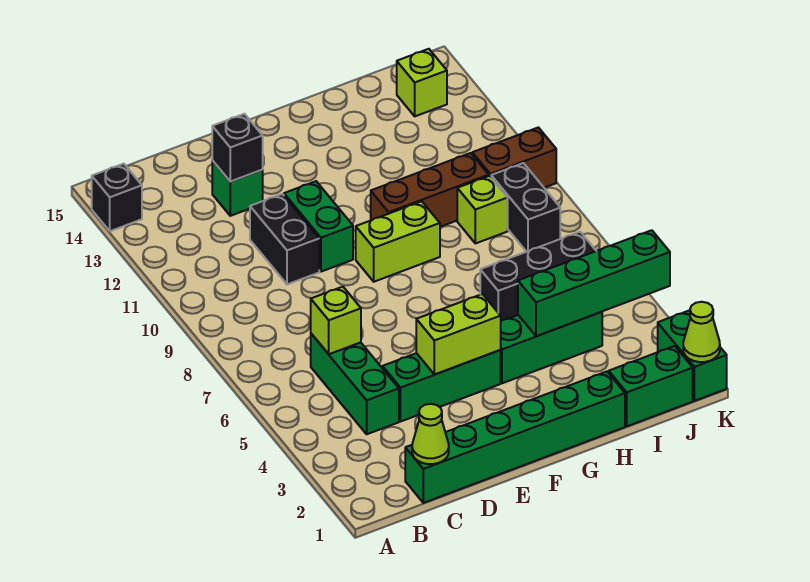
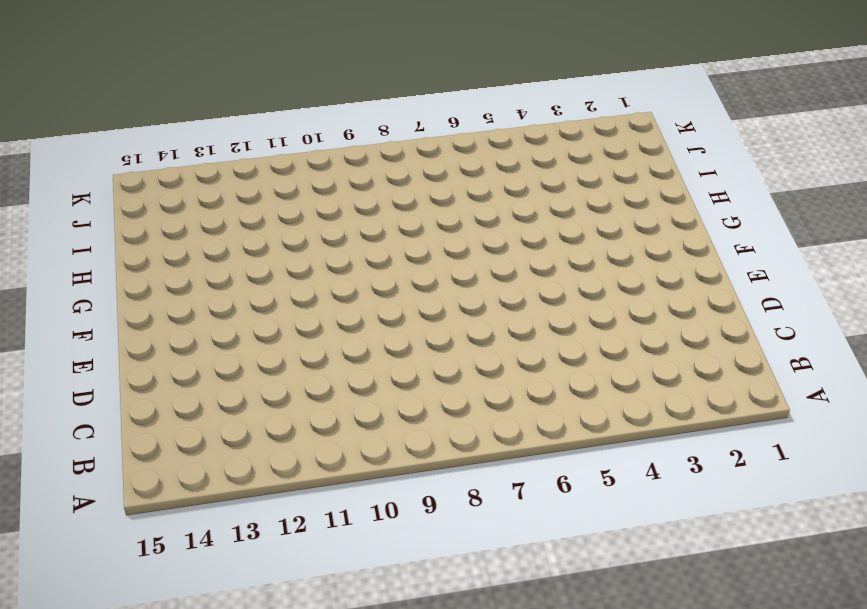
none -> black 1x1 brick [92,164,142,231]
none -> green 1x6 brick [405,372,625,503]
none -> green 1x3 brick [311,334,399,434]

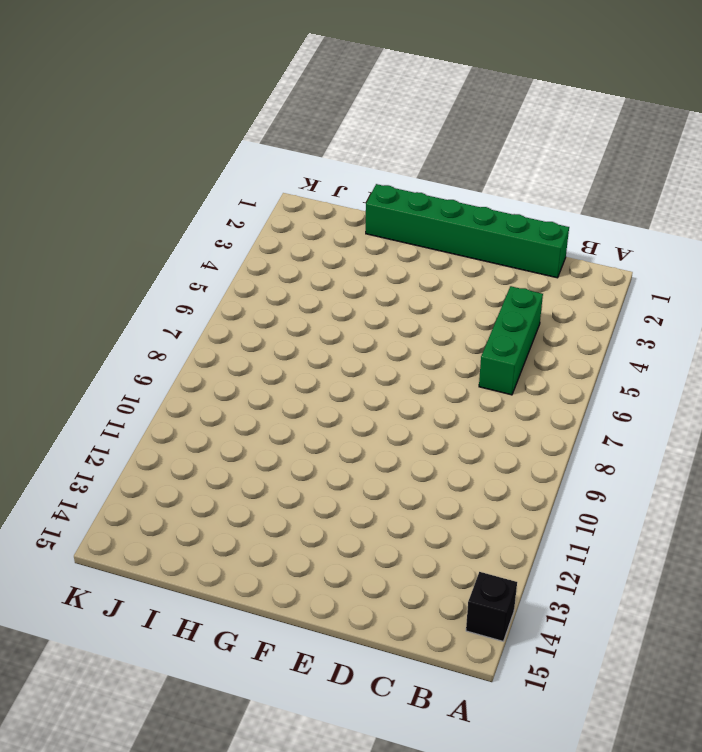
none -> green 1x3 brick [382,350,501,422]
none -> black 1x2 brick [250,194,319,284]
none -> green 1x1 brick [212,160,263,216]

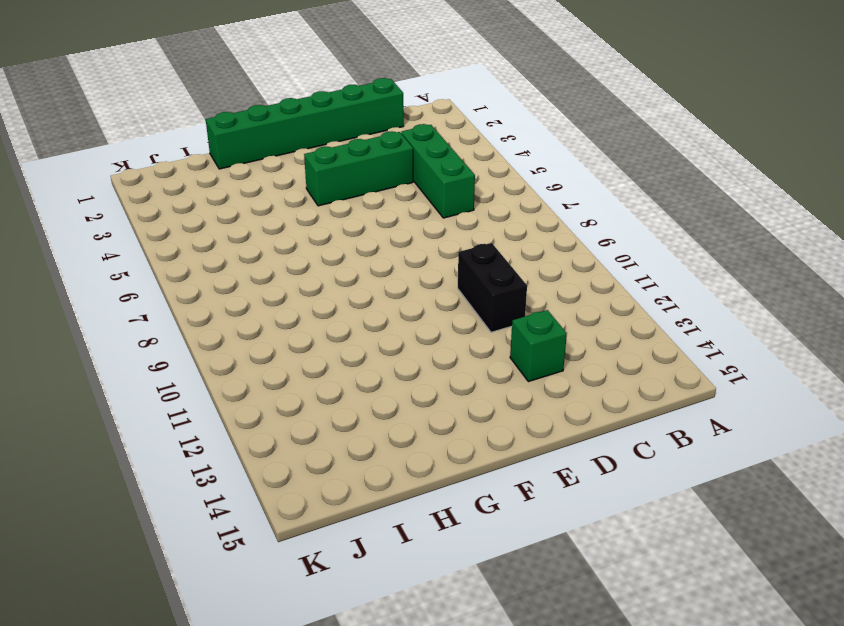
none -> black 1x1 brick [92,164,142,231]
none -> green 1x2 brick [284,181,353,272]
none -> lime 1x2 brick [356,201,440,282]

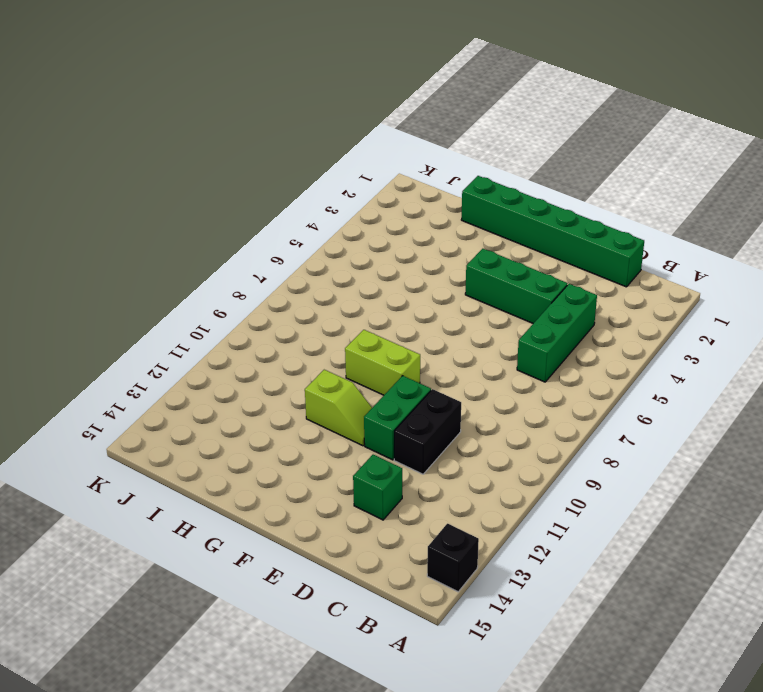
lime 1x2 slope [305,370,372,446] -> none
none -> green 1x3 brick [501,312,602,383]
none -> brown 1x3 brick [371,153,489,227]
none -> black 1x3 brick [480,232,596,321]

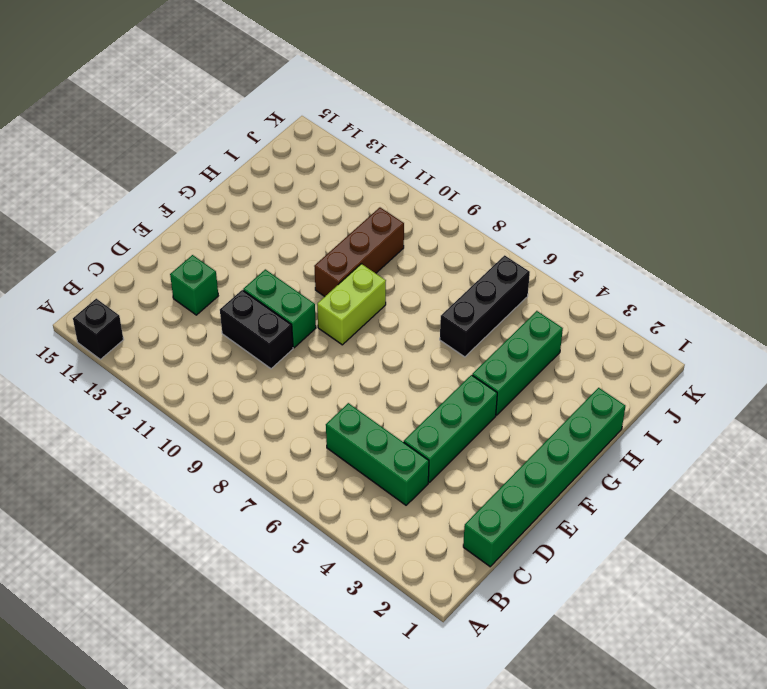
none -> green 1x2 brick [609,346,693,426]
none -> lime 1x1 brick [457,176,508,244]
none -> black 1x2 brick [491,163,560,252]

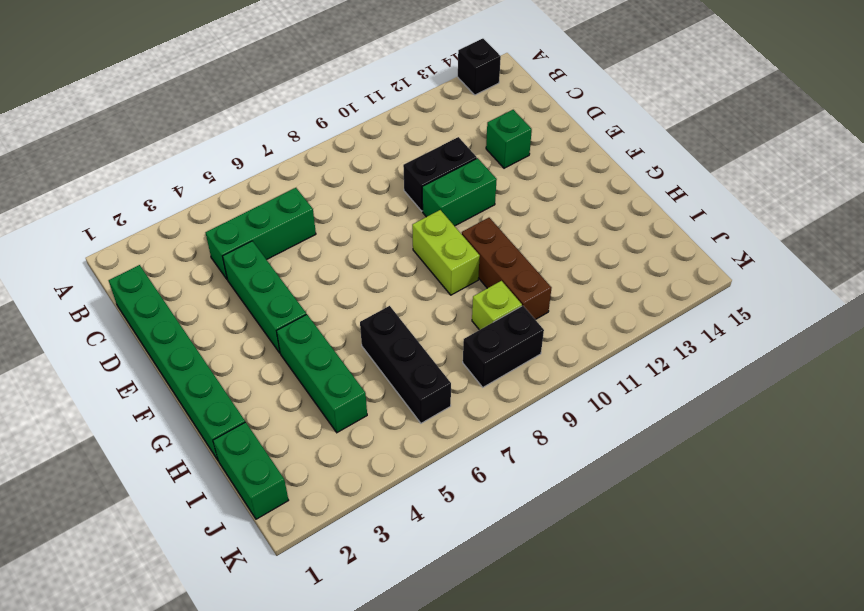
none -> brown 1x2 brick [472,127,556,188]
none -> lime 1x1 brick [397,49,447,116]
none -> green 1x2 brick [658,310,727,401]

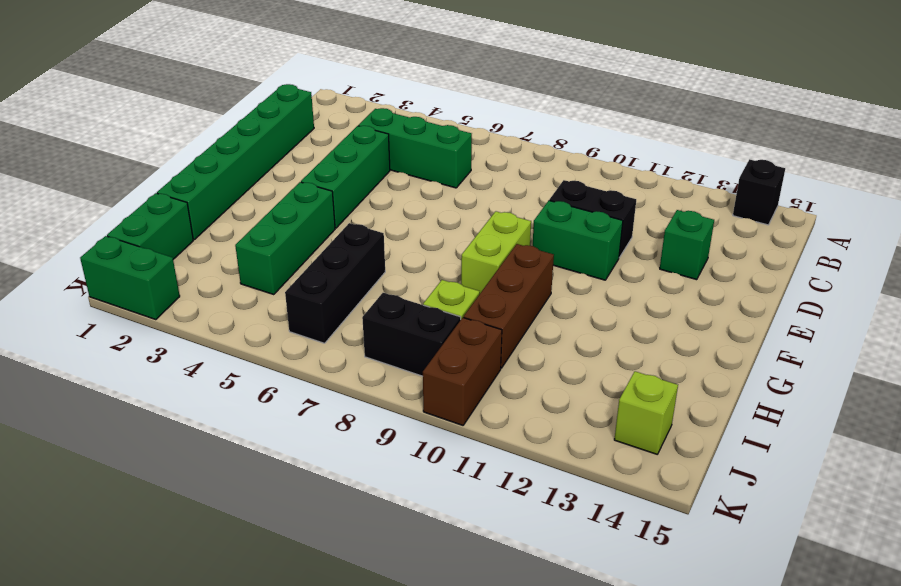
none -> lime 1x1 cone [412,404,449,464]
none -> lime 1x1 brick [311,287,361,354]
none -> black 1x1 brick [212,114,263,182]

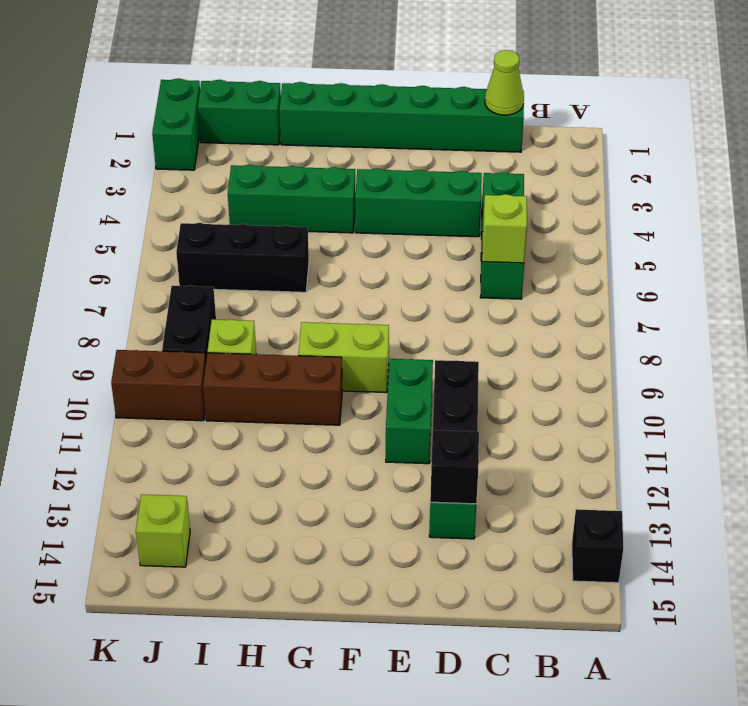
none -> lime 1x2 brick [416,294,501,374]
none -> green 1x4 brick [518,230,670,336]
none -> lime 1x1 cone [683,302,720,362]

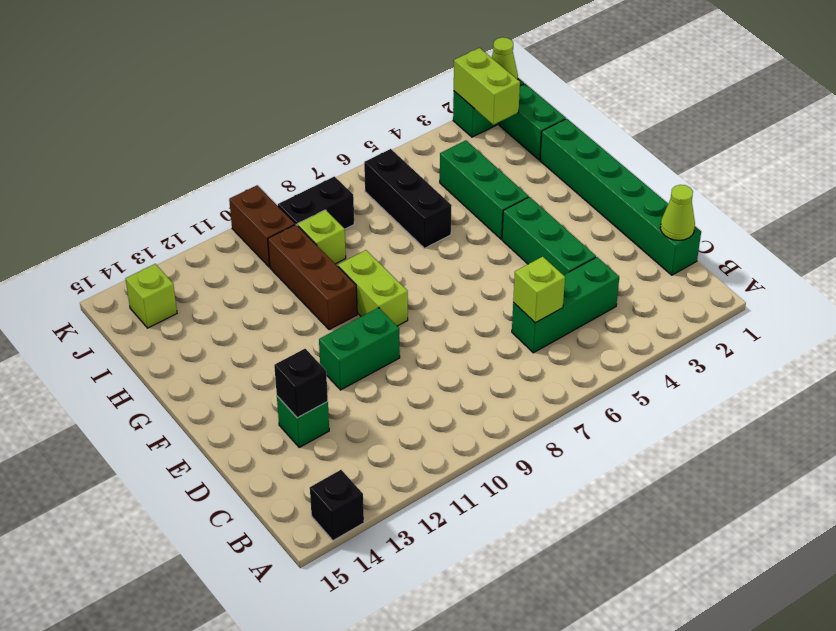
lime 1x2 brick [454,48,520,125] -> lime 1x2 brick moved to [416,294,501,374]
none -> black 1x2 brick [250,194,319,284]
none -> green 1x4 brick [518,230,670,336]

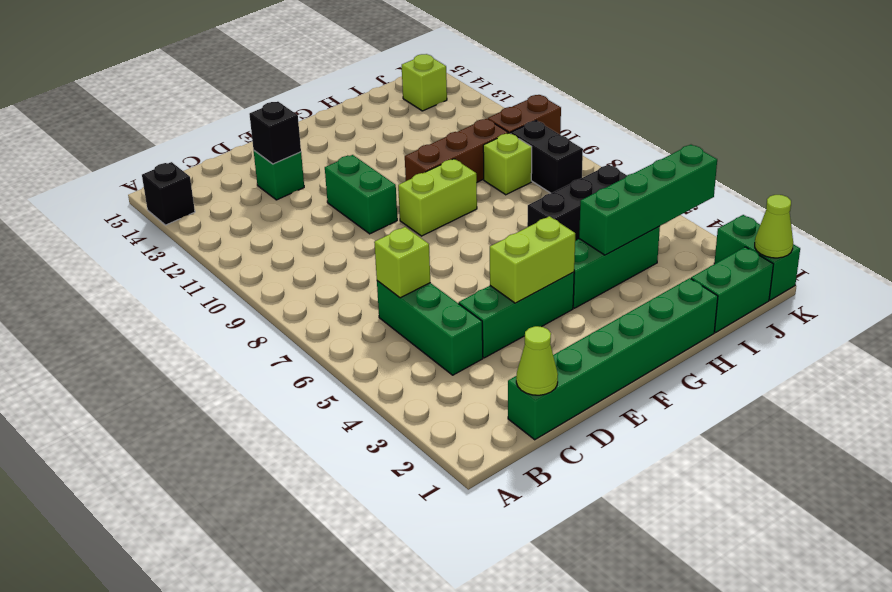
none -> black 1x2 brick [250,194,319,284]

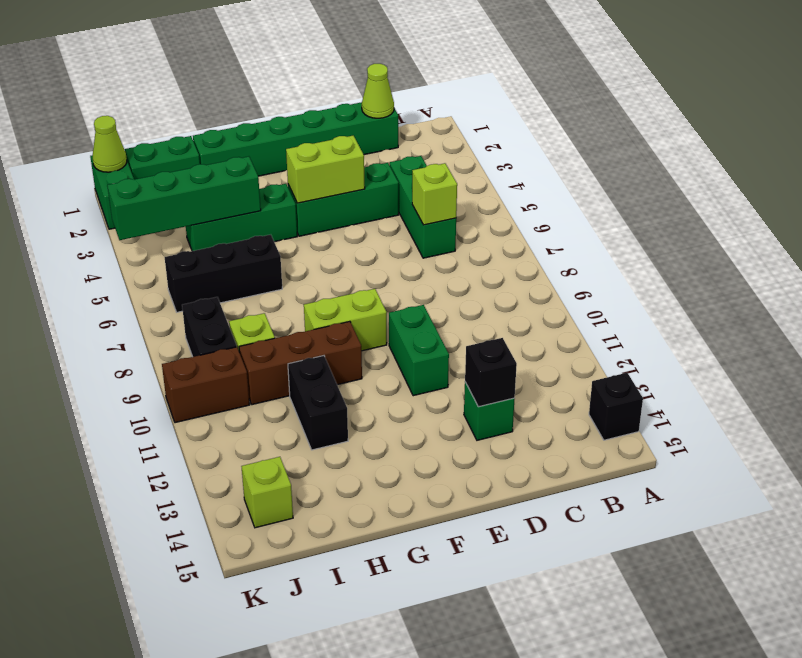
black 1x2 brick [288,356,348,450] -> black 1x2 brick moved to [250,194,319,284]

